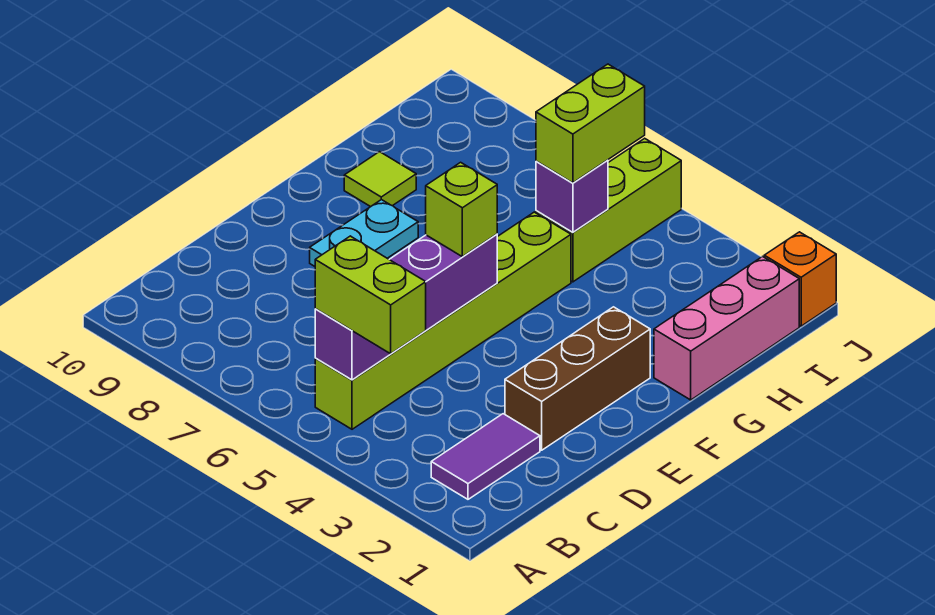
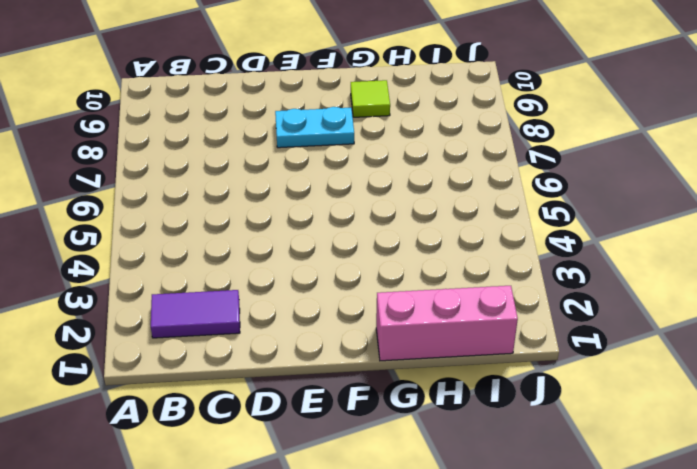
none -> lime 1x6 brick [315,212,571,429]
none -> brown 1x3 brick [505,307,650,450]
none -> lime 1x3 brick [536,138,681,282]

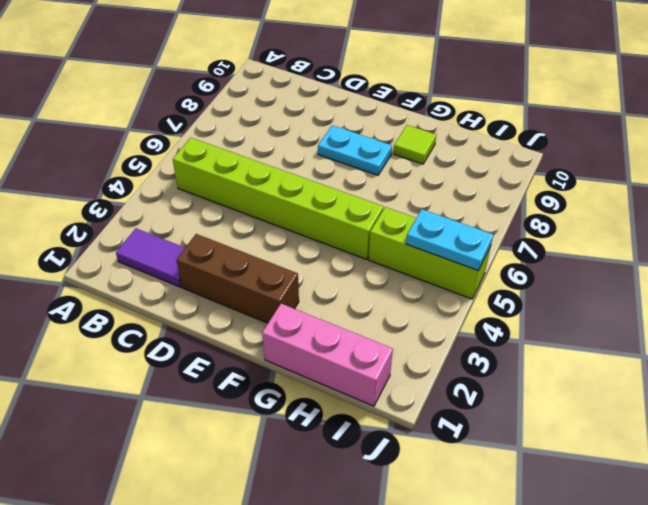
cyan 1x2 plate [406,209,493,271] -> none
none -> orange 1x1 brick [764,232,836,326]
none -> purple 1x4 brick [315,234,497,380]
none -> purple 1x1 brick [536,160,608,232]

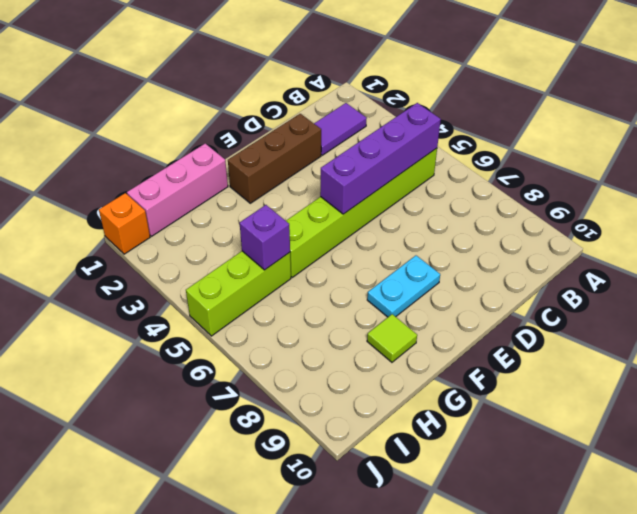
none -> lime 1x2 brick [315,236,426,354]
none -> lime 1x1 brick [426,162,497,257]
none -> lime 1x2 brick [536,64,645,183]

